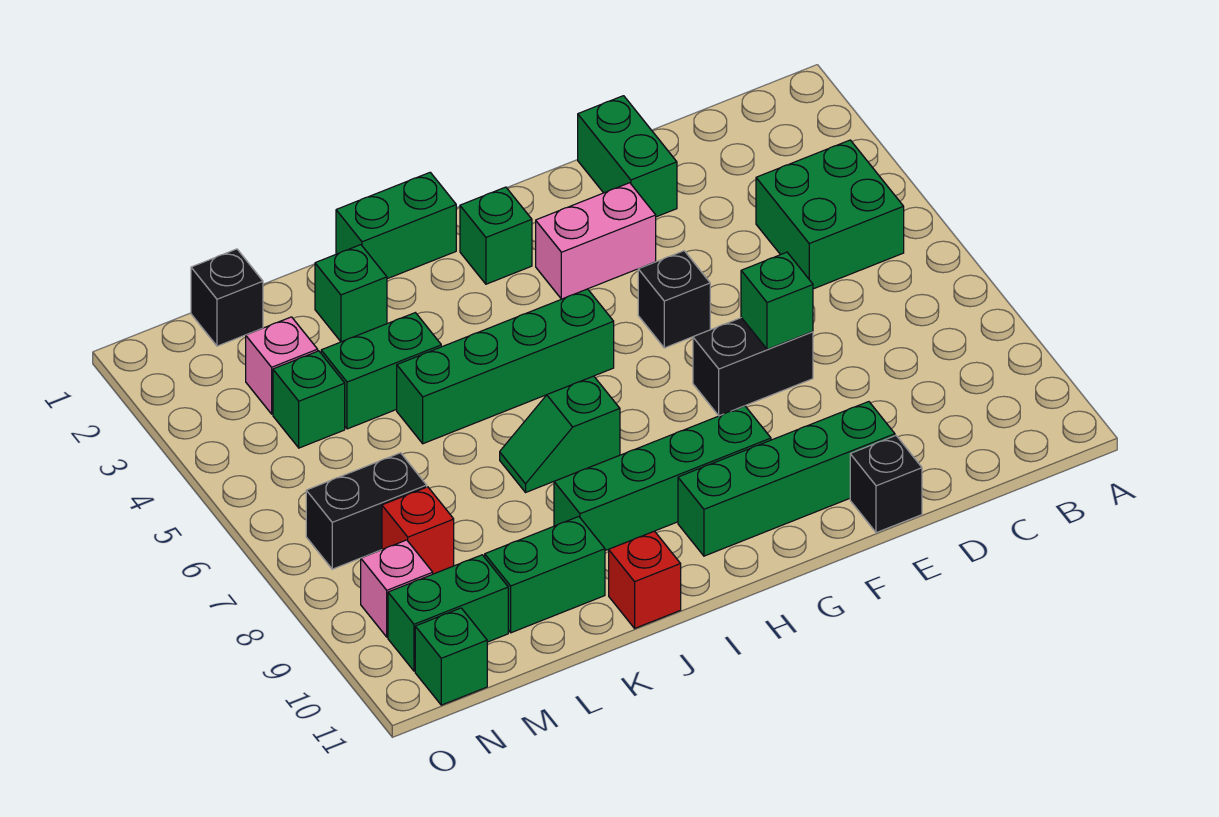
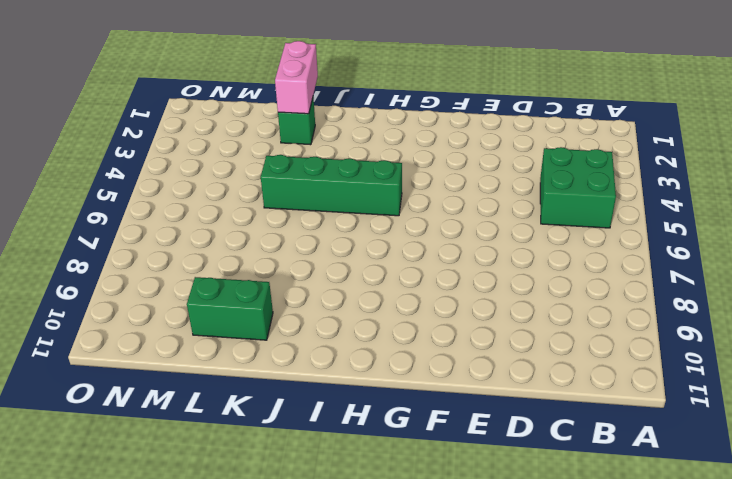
pink 1x2 brick [275,41,318,114] -> pink 1x2 brick turned to [536,183,656,299]
none -> green 1x2 brick [578,96,677,217]
none -> black 1x2 brick [693,318,813,416]
none -> green 1x4 brick [678,402,895,556]

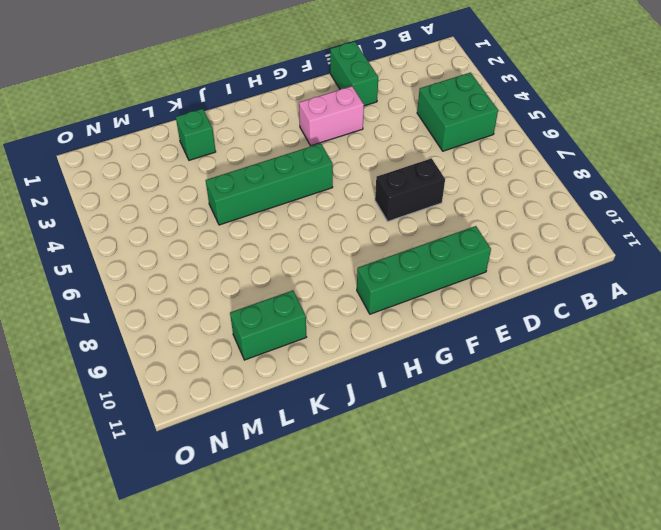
none -> black 1x1 brick [850,436,922,533]
none -> black 1x1 brick [638,251,710,348]
none -> green 1x4 brick [554,406,771,551]

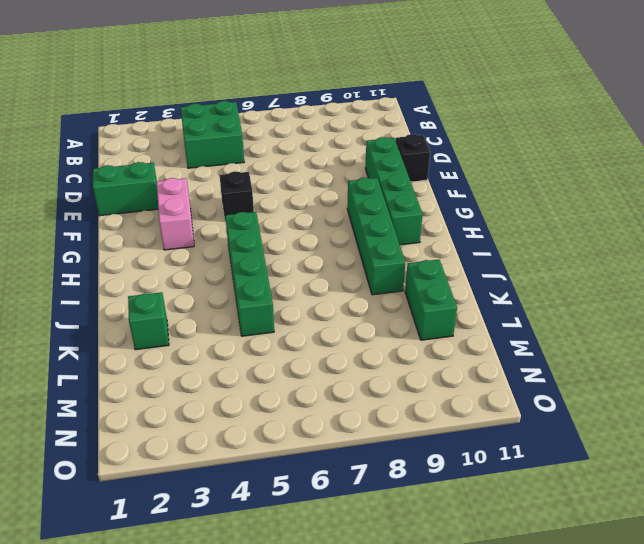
none -> black 1x2 brick [693,318,813,416]
none -> green 1x1 brick [460,187,532,284]
none -> green 1x2 brick [336,172,456,279]

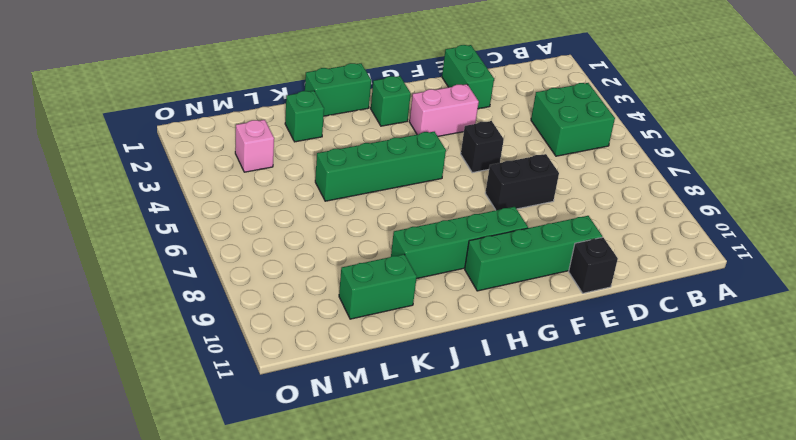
none -> green 1x2 slope [500,376,620,492]
none -> red 1x1 brick [609,531,681,628]
none -> green 1x2 brick [321,313,441,429]

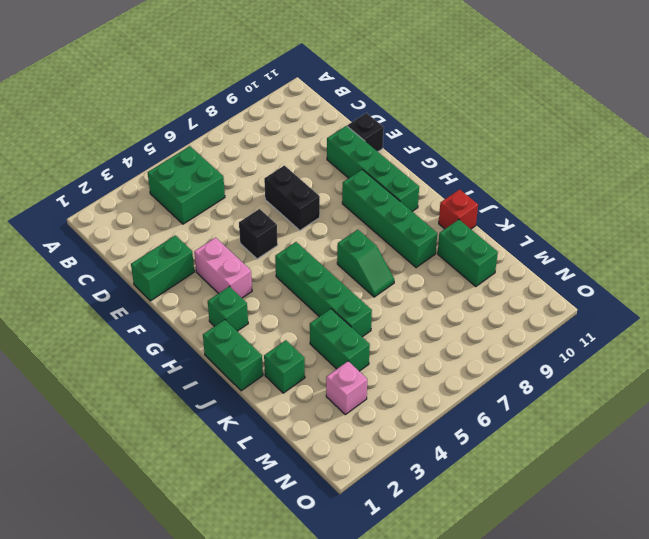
none -> black 1x1 brick [191,249,263,346]
none -> green 1x1 brick [273,351,345,448]
none -> black 1x2 brick [306,453,427,569]

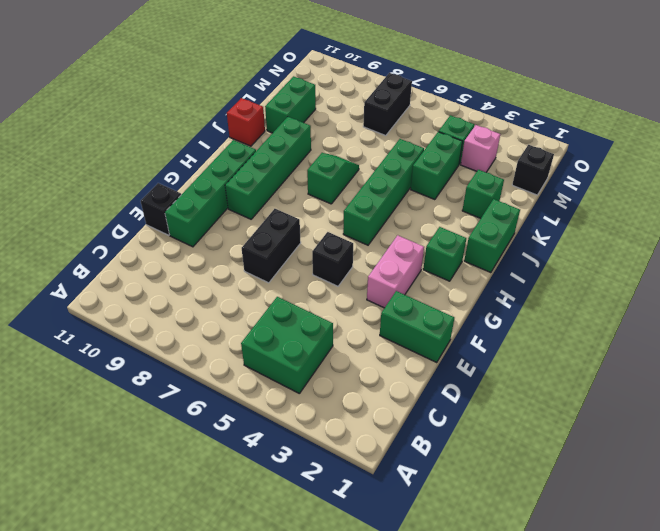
none -> red 1x1 brick [382,487,454,574]
none -> green 1x2 brick [388,555,508,671]
none -> pink 1x1 brick [361,540,433,637]

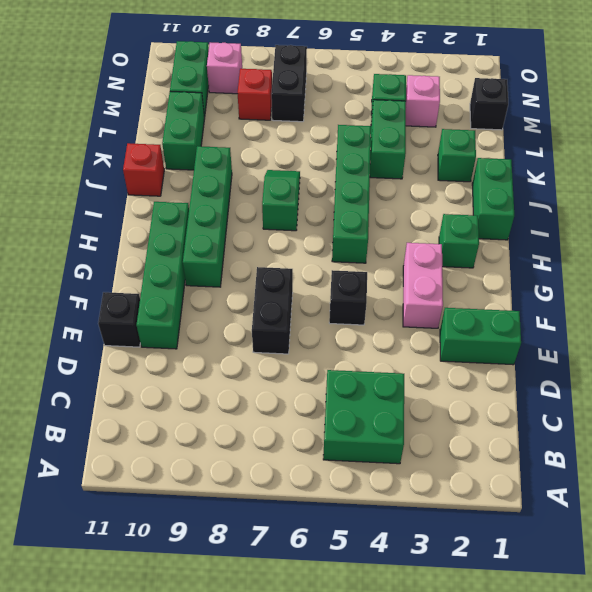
none -> green 1x1 brick [415,608,487,705]
none -> green 1x1 brick [741,252,813,349]

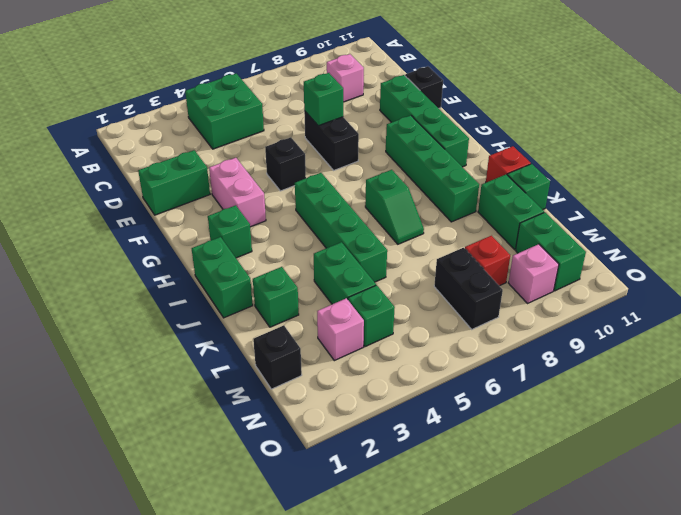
pink 1x1 brick [327,54,364,102] -> none
green 1x1 brick [507,164,550,210] -> green 1x1 brick moved to [415,608,487,705]

